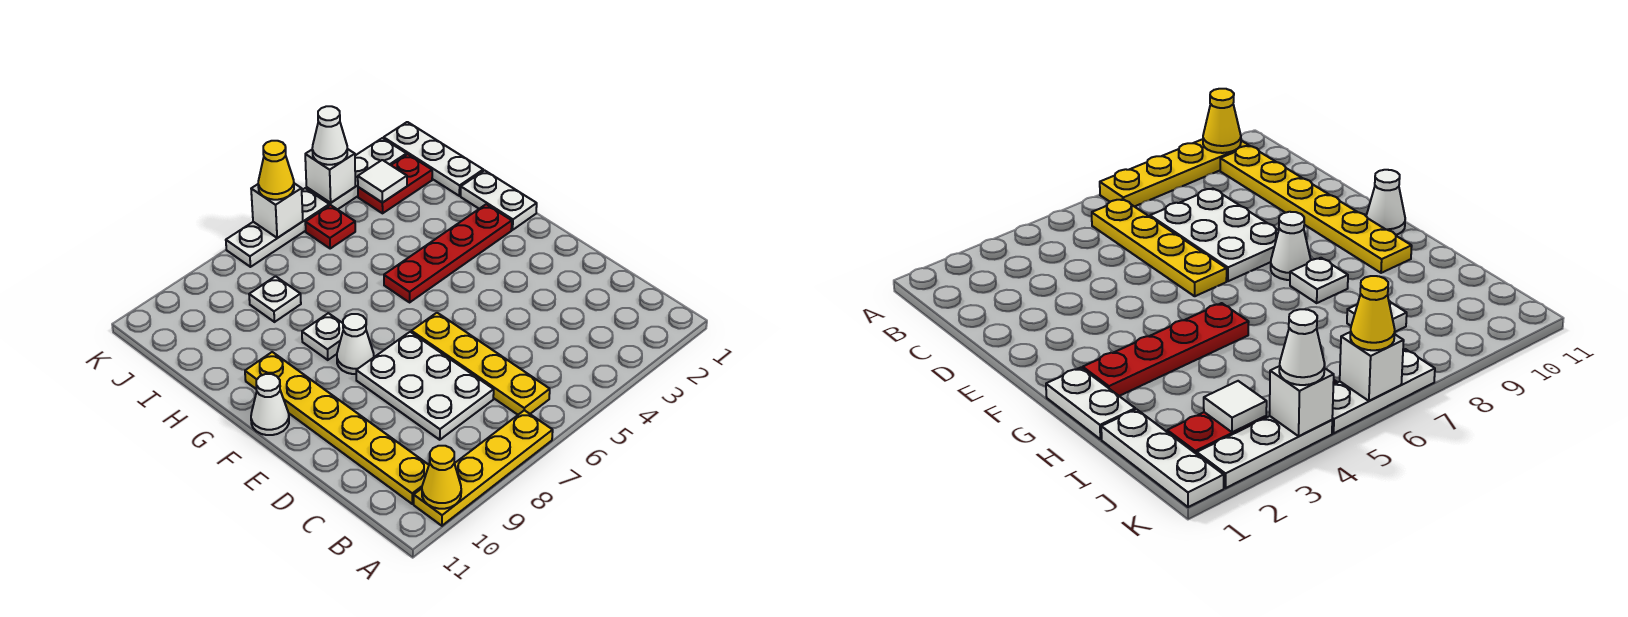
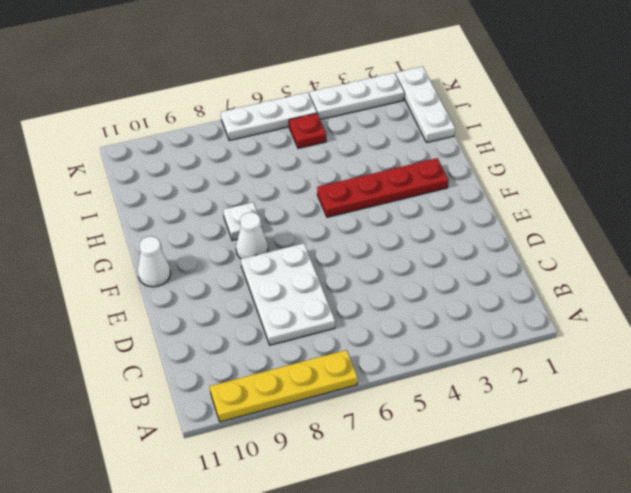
none -> yellow 1x4 plate [411,313,550,415]
none -> yellow 1x6 plate [245,352,429,504]
none -> white 1x2 plate [461,170,537,230]

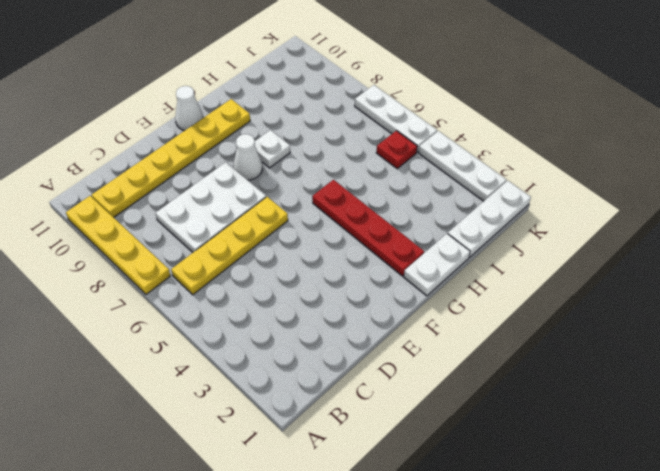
none -> white 1x1 plate [249,276,301,322]
none -> red 1x2 plate [358,154,432,213]
none -> yellow 1x1 cone [422,446,461,509]

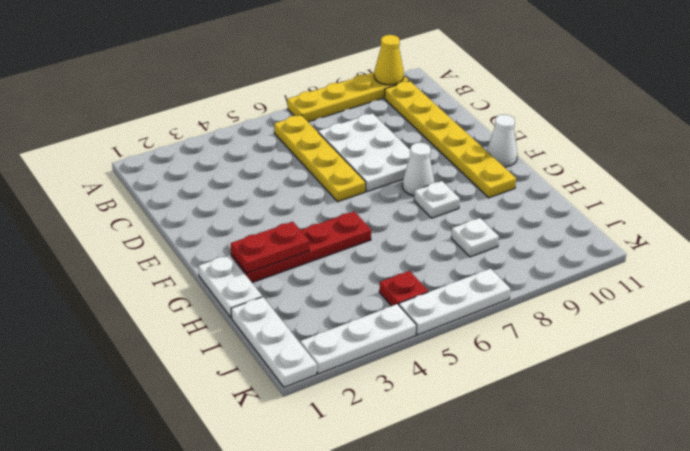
red 1x2 plate [231,222,309,273] -> red 1x2 plate moved to [358,154,432,213]
none -> white 1x1 tile [358,160,407,203]
none -> white 1x1 brick [305,149,355,203]
none -> white 1x1 brick [251,183,303,238]

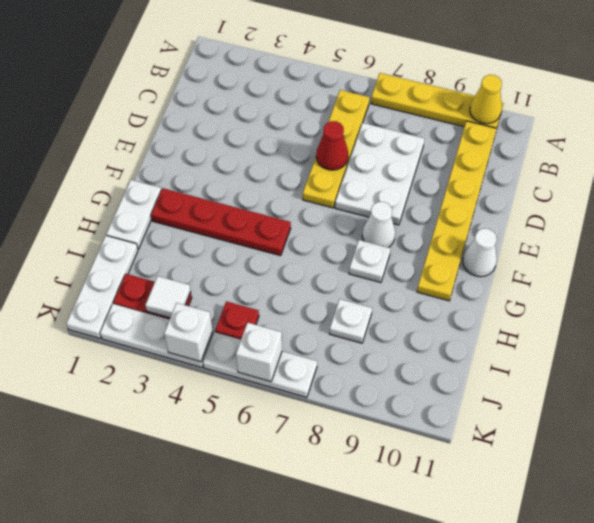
red 1x1 cone [316,121,348,170] -> none
none -> white 1x1 cone [312,106,347,165]
none -> yellow 1x1 cone [258,141,294,200]

